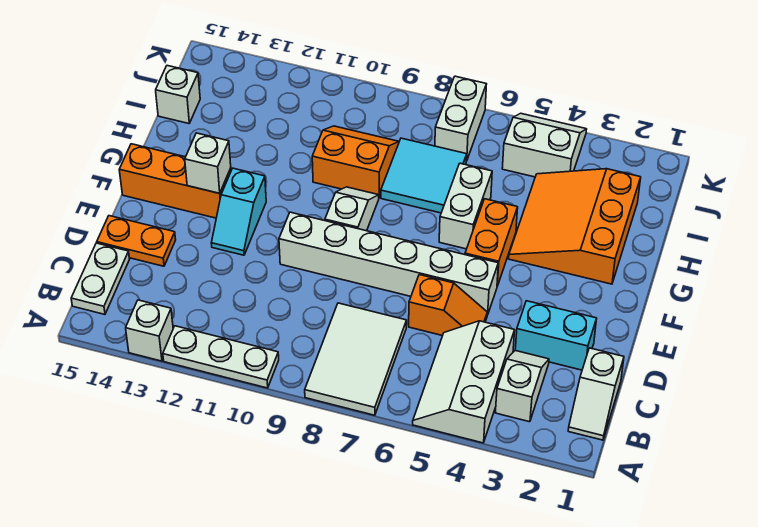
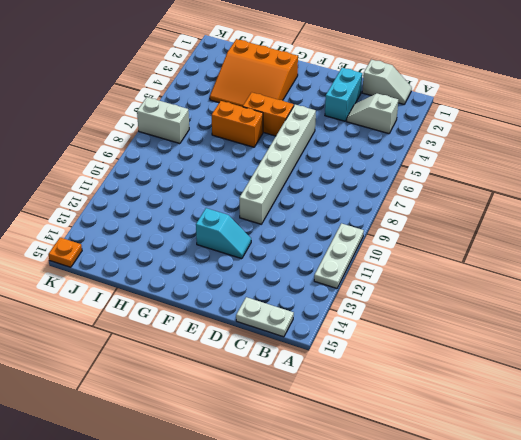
orange 1x2 brick [212,101,263,147] -> white 1x2 brick [439,163,492,249]
orange 1x1 plate [48,238,82,267] -> none
none -> white 2x3 slope [413,321,515,443]
none -> white 2x3 tile [305,303,407,415]
none -> white 1x1 brick [126,300,173,361]

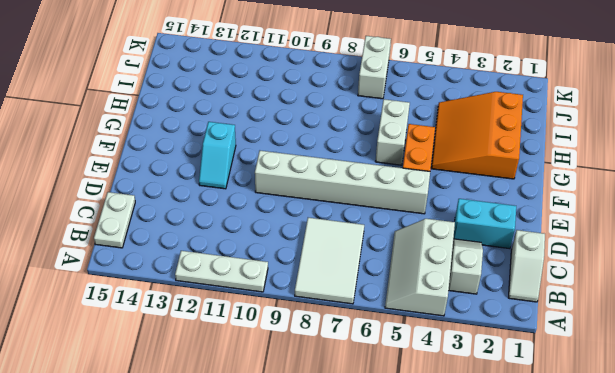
none -> white 1x1 brick [126,300,173,361]
none -> orange 1x2 slope [409,275,487,336]
none -> orange 1x2 plate [97,216,176,266]

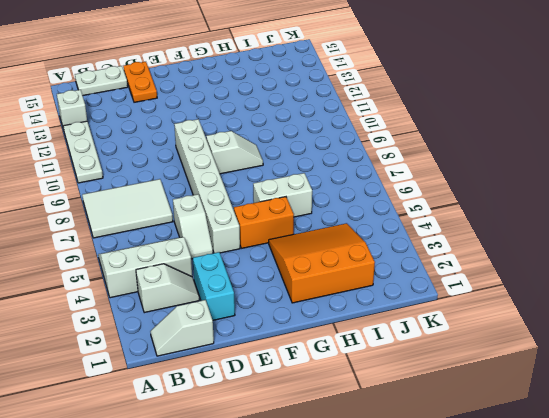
white 1x2 slope [173,194,213,259] -> orange 1x2 slope [409,275,487,336]
none -> cyan 1x2 slope [211,168,266,255]
none -> orange 1x3 brick [119,144,231,218]
none -> cyan 2x2 tile [381,138,467,213]

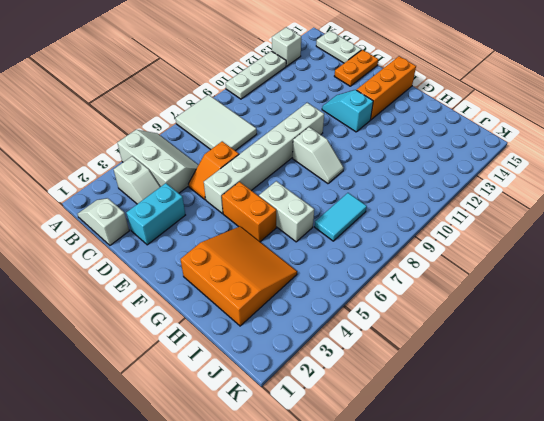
cyan 1x2 tile [315,193,367,241] -> cyan 2x2 tile [381,138,467,213]
none -> orange 2x2 slope [312,126,399,197]
none -> white 1x1 brick [156,66,200,123]
none -> white 2x2 slope [502,113,587,177]

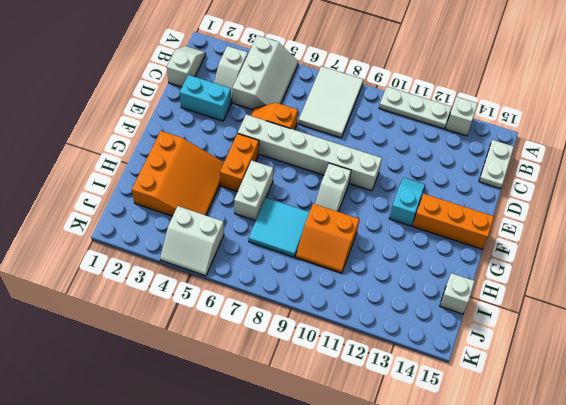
none -> orange 1x2 plate [97,216,176,266]
none -> white 1x2 brick [435,76,486,161]
none -> white 1x1 brick [185,133,231,193]

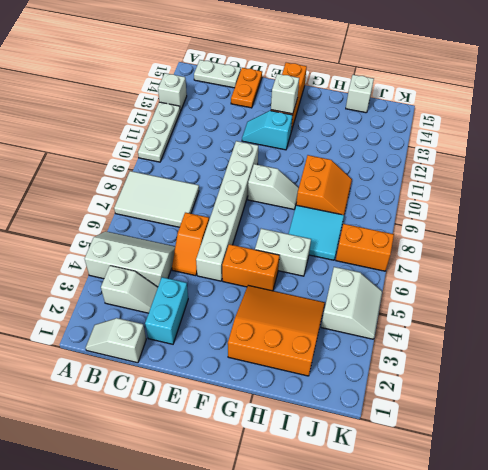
orange 1x2 brick [336,224,394,271] -> white 1x2 brick [435,76,486,161]

